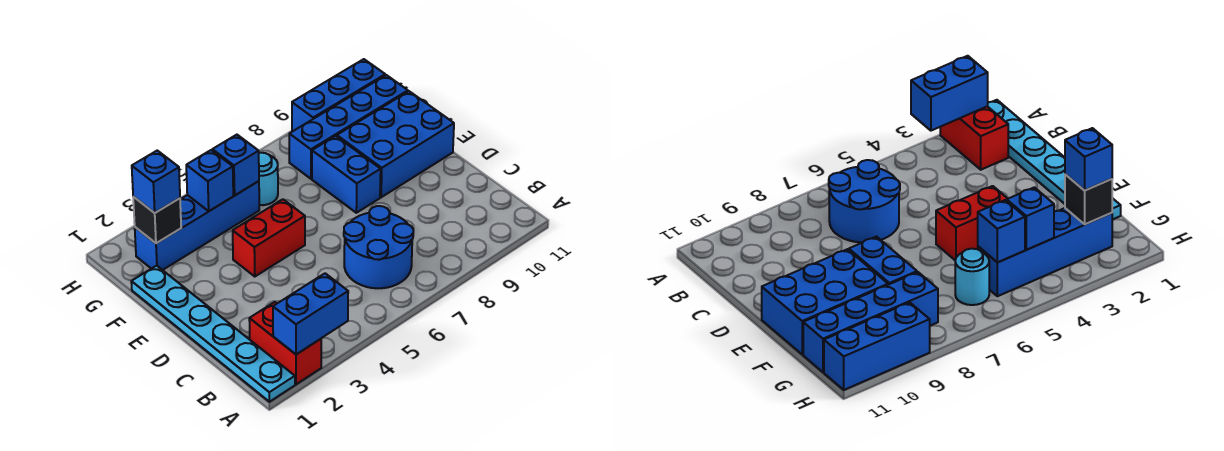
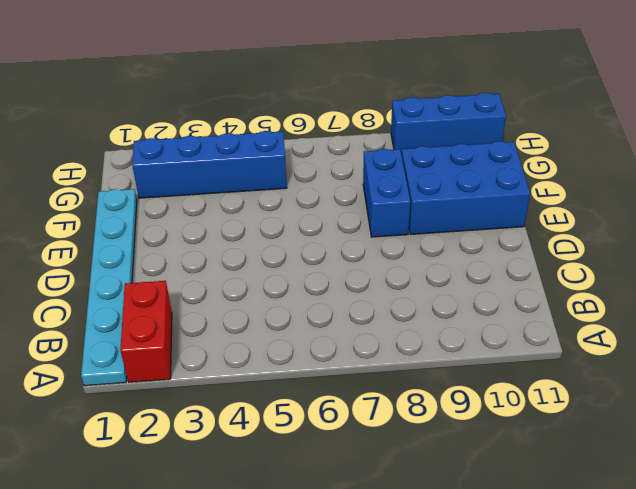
none -> blue 2x2 round brick [344,206,413,288]
none -> red 1x2 brick [233,199,305,277]
none -> cyan 1x1 round brick [259,153,278,205]

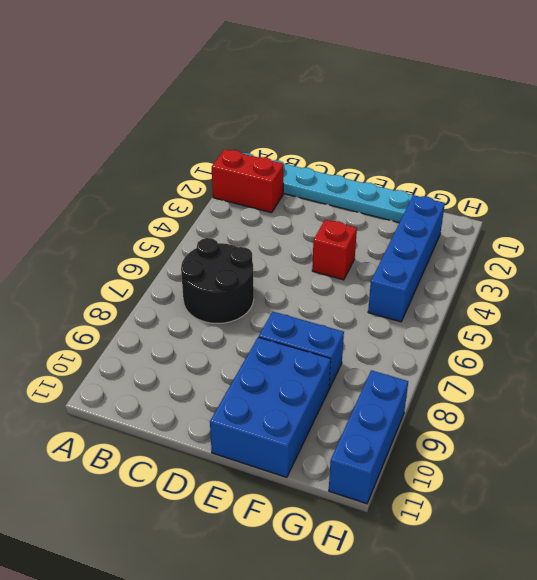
black 2x2 round brick [181,238,254,323] -> blue 2x2 round brick [344,206,413,288]
red 1x1 brick [312,220,357,280] -> red 1x2 brick [233,199,305,277]
none -> cyan 1x1 round brick [259,153,278,205]
none -> blue 1x4 brick [289,75,408,179]
none -> blue 1x2 brick [273,273,348,354]

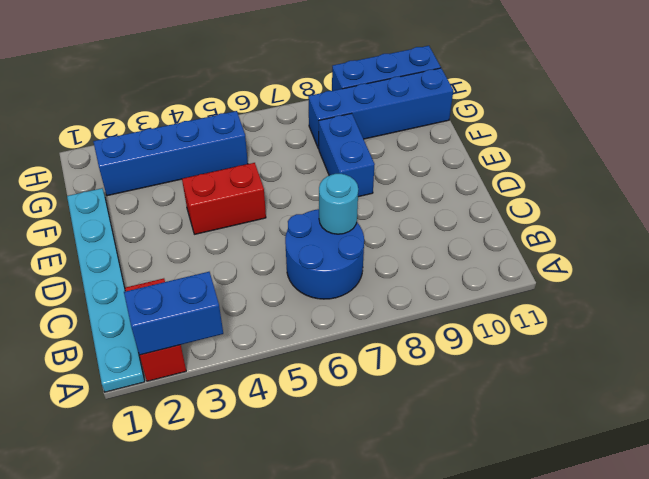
cyan 1x1 round brick [319,174,358,234] -> cyan 1x1 round brick moved to [259,153,278,205]
none -> blue 2x3 brick [337,91,454,197]
none -> black 1x1 brick [133,197,181,243]
none -> blue 1x1 brick [186,150,233,211]

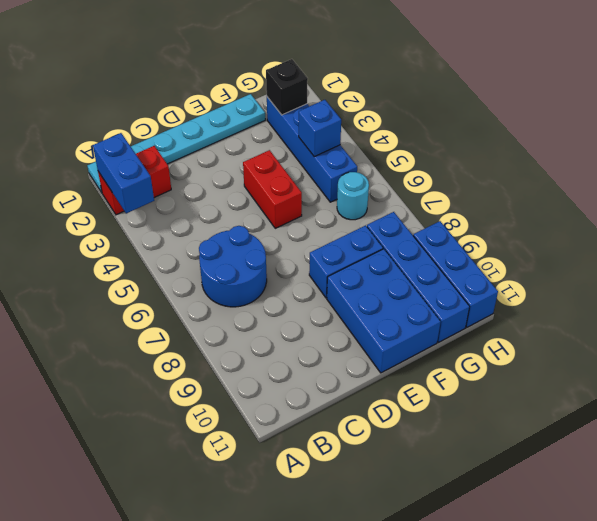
none -> blue 1x1 brick [212,135,259,195]
none -> blue 1x1 brick [132,151,180,213]

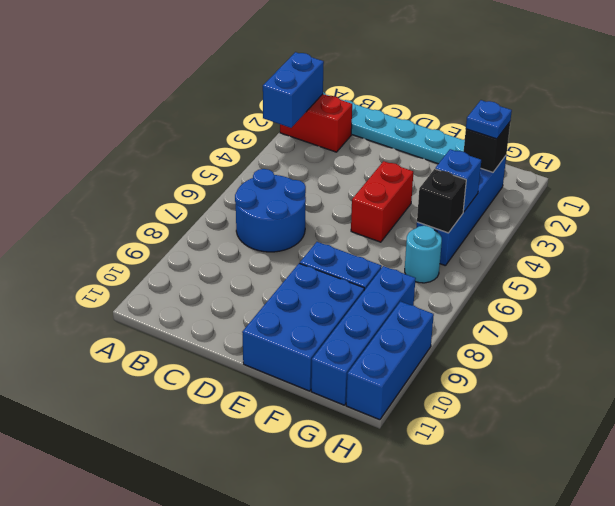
blue 1x1 plate [466,100,512,139] -> blue 1x1 brick [132,151,180,213]
black 1x1 brick [417,169,466,233] -> blue 1x1 brick [212,135,259,195]

